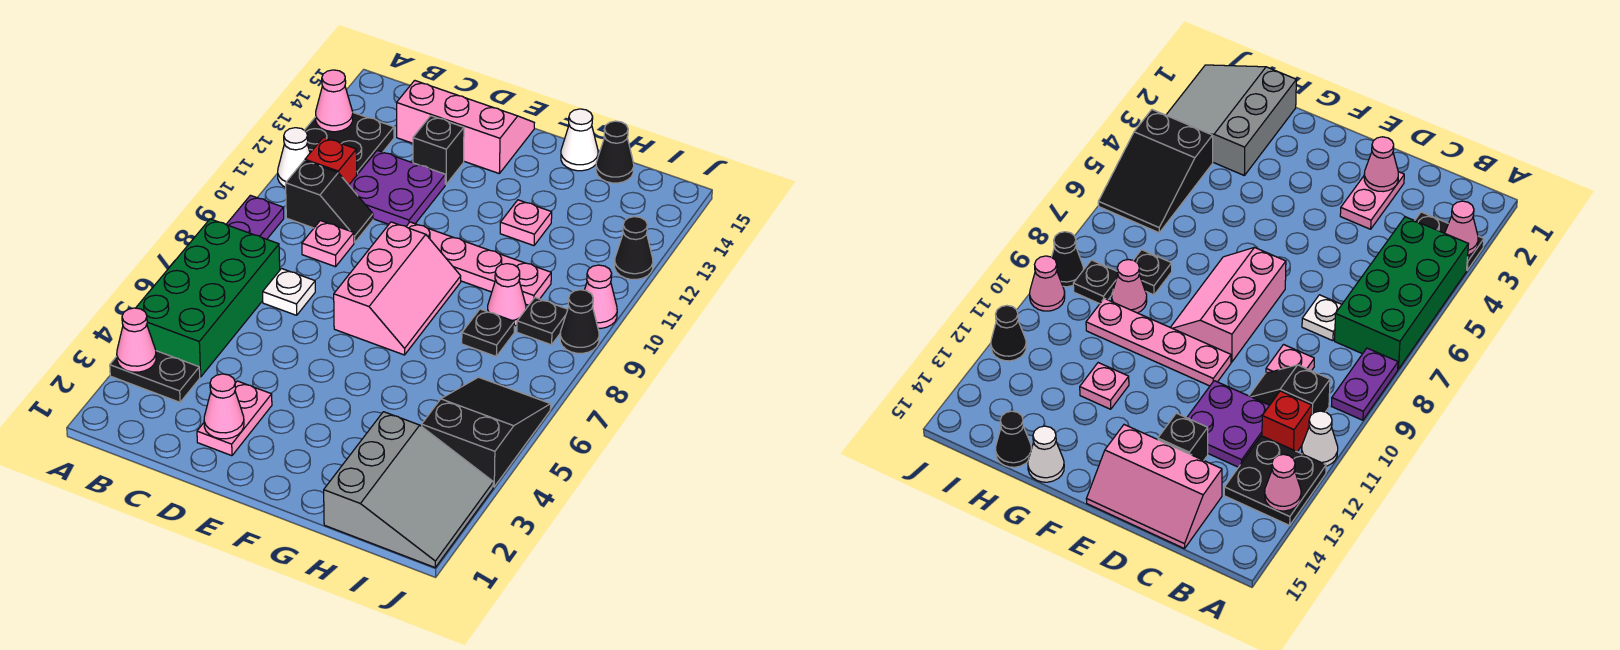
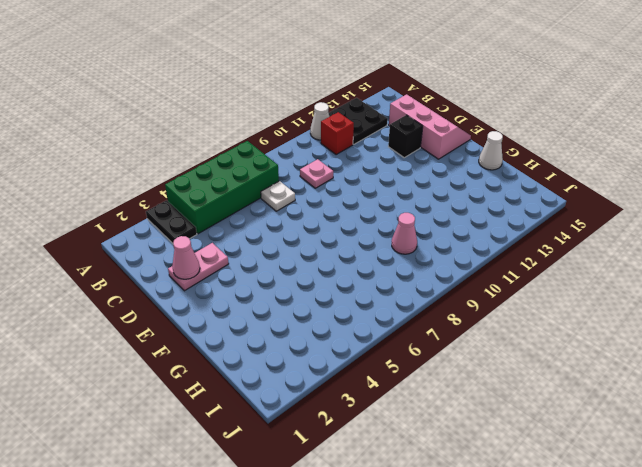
none -> purple 1x2 plate [226,195,284,239]
none -> black 1x2 slope [286,161,373,243]
none -> purple 2x2 plate [349,150,445,226]

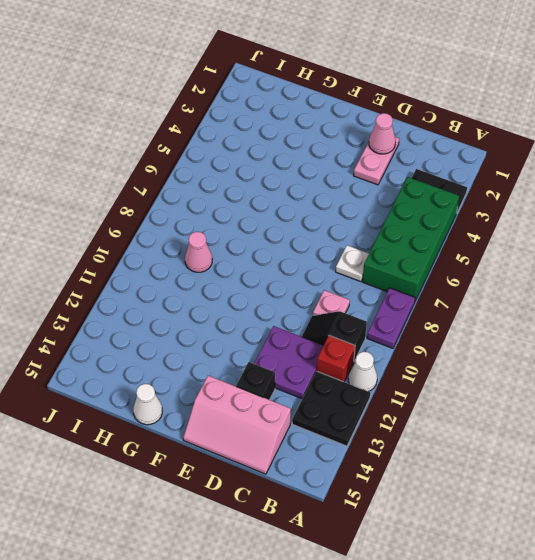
none -> pink 2x3 slope [334,222,461,355]
none -> pink 1x4 plate [406,222,551,305]
none -> pink 1x1 plate [500,200,552,246]

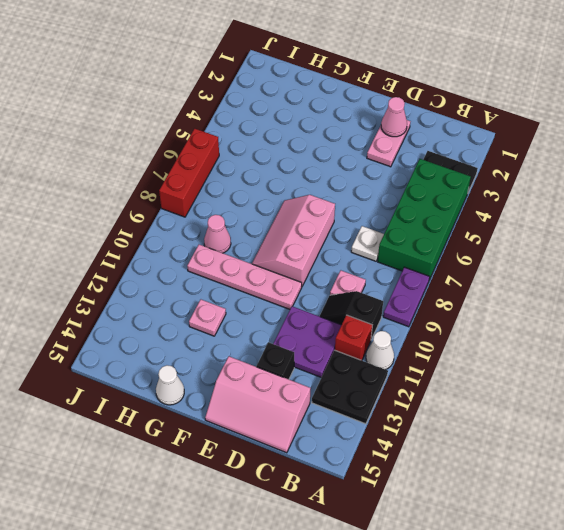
red 1x3 brick [159,129,219,217] -> black 2x3 slope [422,377,551,487]
none -> grey 3x3 slope [324,412,493,567]
none -> black 1x1 plate [462,309,514,356]
none -> black 1x1 cone [596,121,634,183]

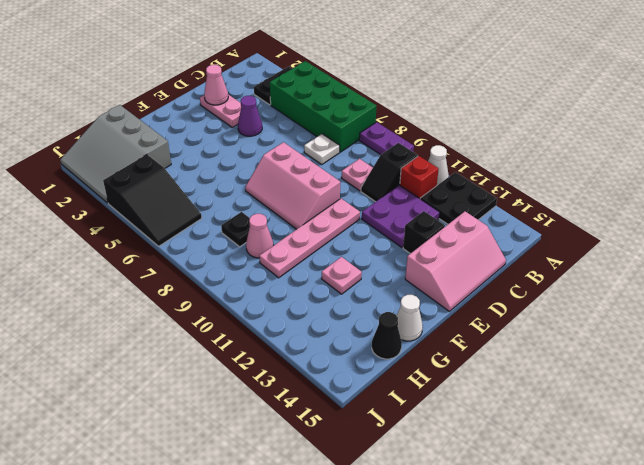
purple 1x1 cone [238,96,262,136] -> none
none -> black 1x1 plate [517,298,568,345]
none -> black 1x1 cone [560,290,599,353]
none -> pink 1x1 cone [585,265,617,328]

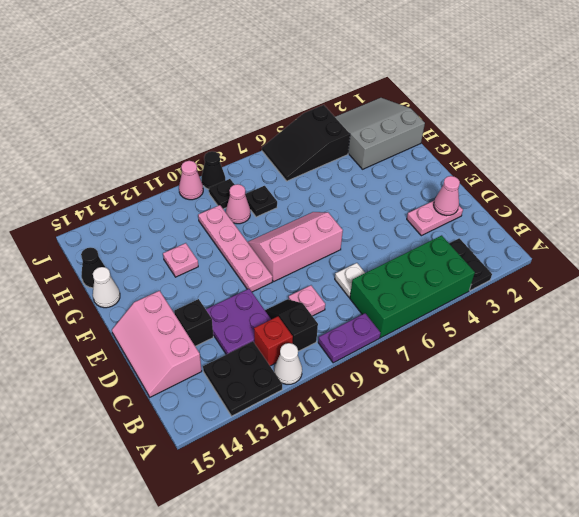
none -> black 1x1 cone [615,217,653,279]
none -> pink 1x1 cone [117,308,156,372]
none -> pink 1x1 cone [316,70,353,132]

